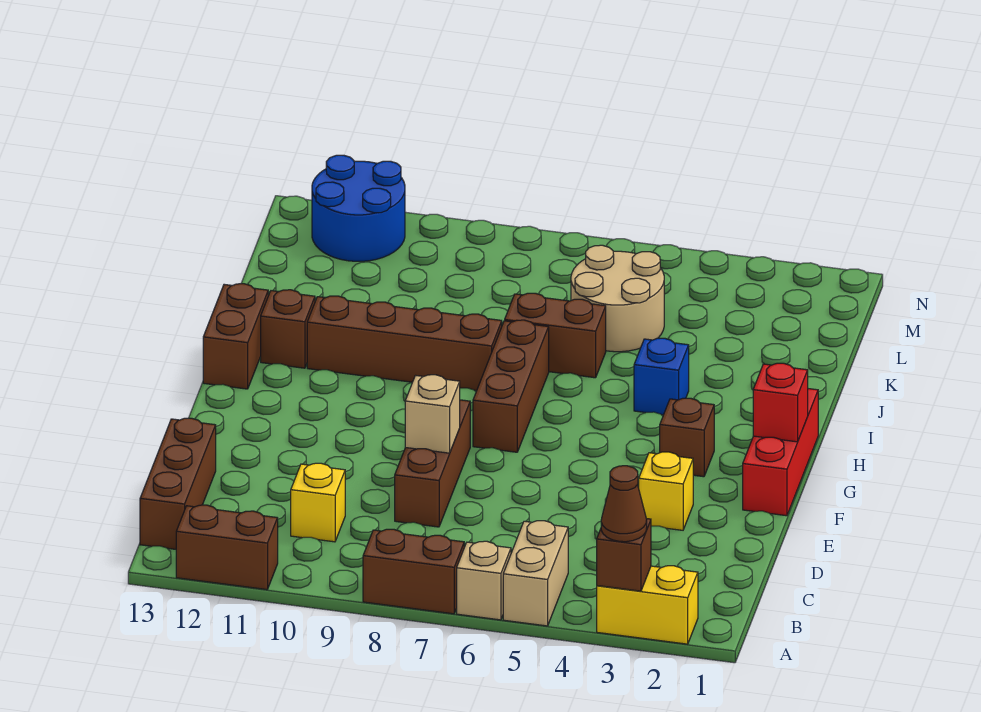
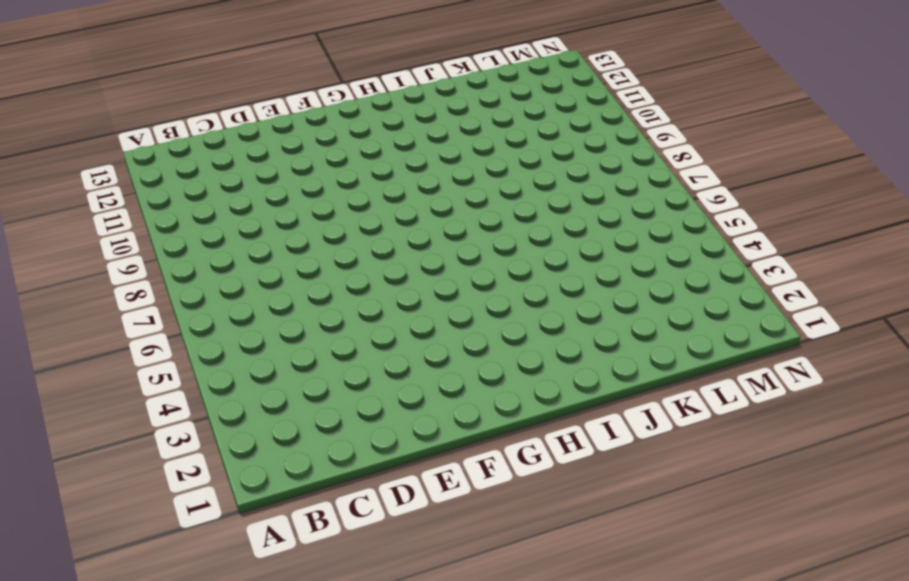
none -> yellow 1x2 brick [597,566,698,644]
none -> tan 1x2 brick [503,521,568,626]
none -> tan 1x1 brick [457,541,511,620]

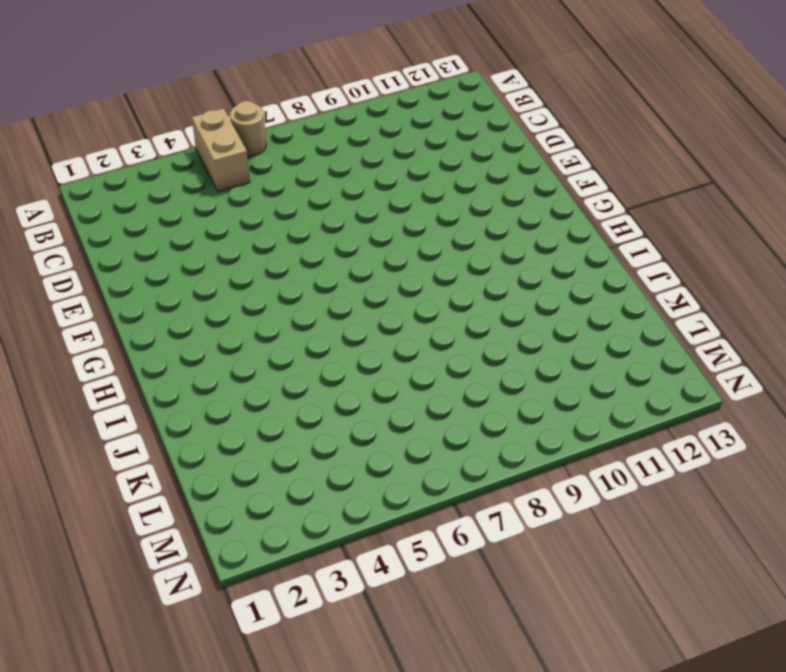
tan 1x1 round brick [230,101,266,157] -> tan 1x1 brick [457,541,511,620]
none -> yellow 1x2 brick [597,566,698,644]
none -> brown 1x2 brick [363,529,464,614]
none -> brown 1x2 brick [176,505,278,590]

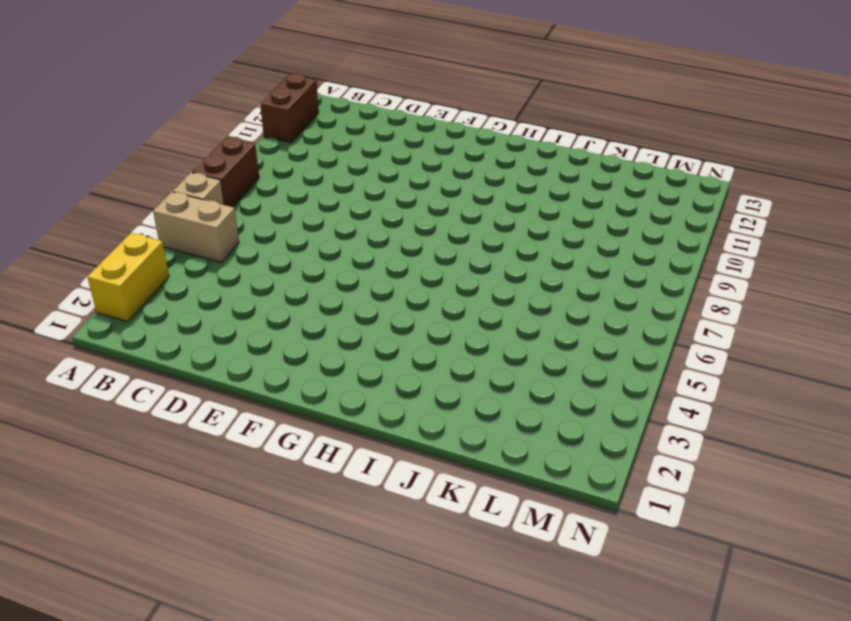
none -> brown 1x3 brick [140,418,216,549]
none -> yellow 1x1 brick [291,463,345,542]
none -> brown 1x3 brick [395,400,470,527]

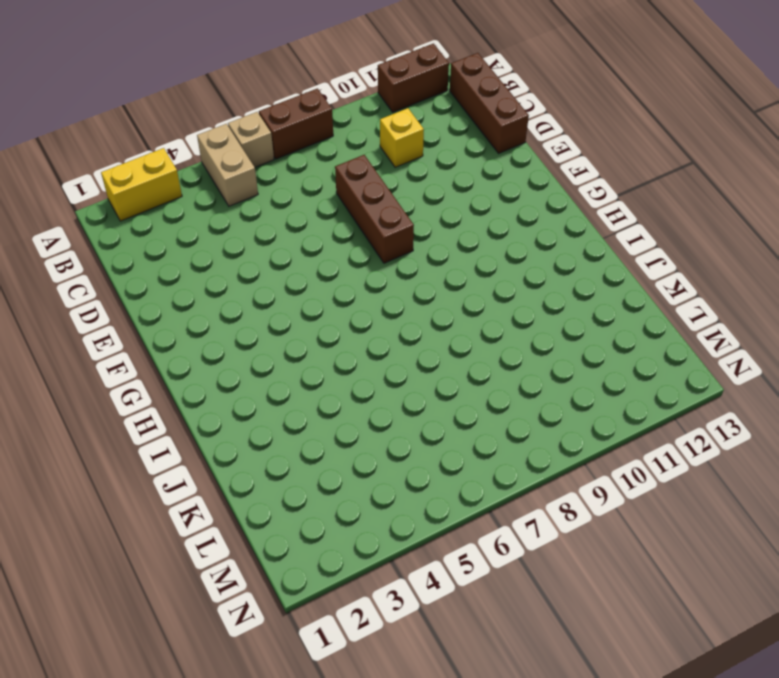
none -> yellow 1x1 brick [639,452,693,530]
none -> red 1x3 brick [743,389,818,516]
none -> brown 1x1 brick [660,398,714,477]

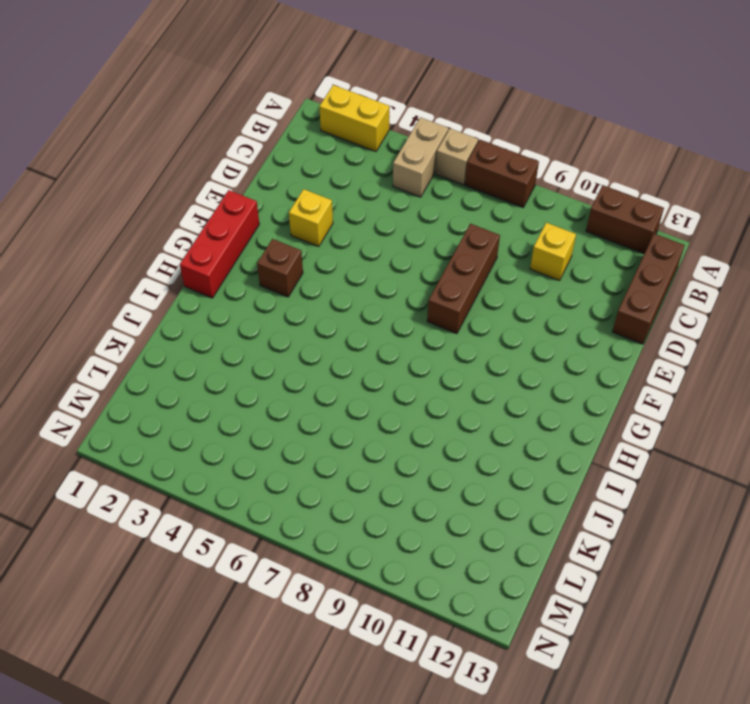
none -> brown 1x3 brick [473,320,549,452]
none -> brown 1x2 brick [203,284,268,389]
none -> blue 1x1 brick [634,338,689,415]

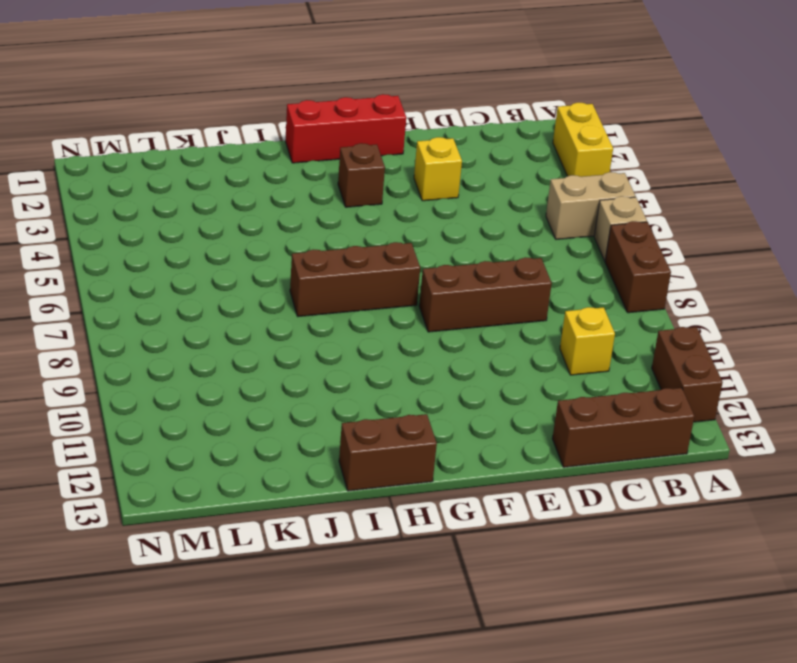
none -> blue 1x1 brick [634,338,689,415]
none -> brown 1x4 brick [307,296,502,391]
none -> brown 1x1 brick [261,290,315,368]

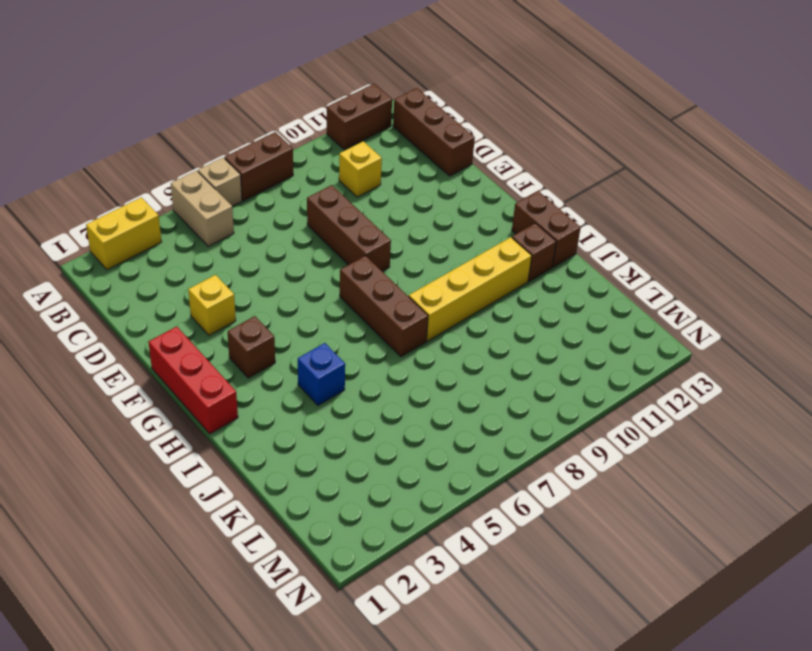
yellow 1x4 brick [409,237,532,341] -> brown 1x4 brick [307,296,502,391]
none -> brown 1x2 brick [505,293,606,378]
none -> tan 2x2 round brick [571,245,664,352]
none -> blue 2x2 round brick [312,155,405,261]

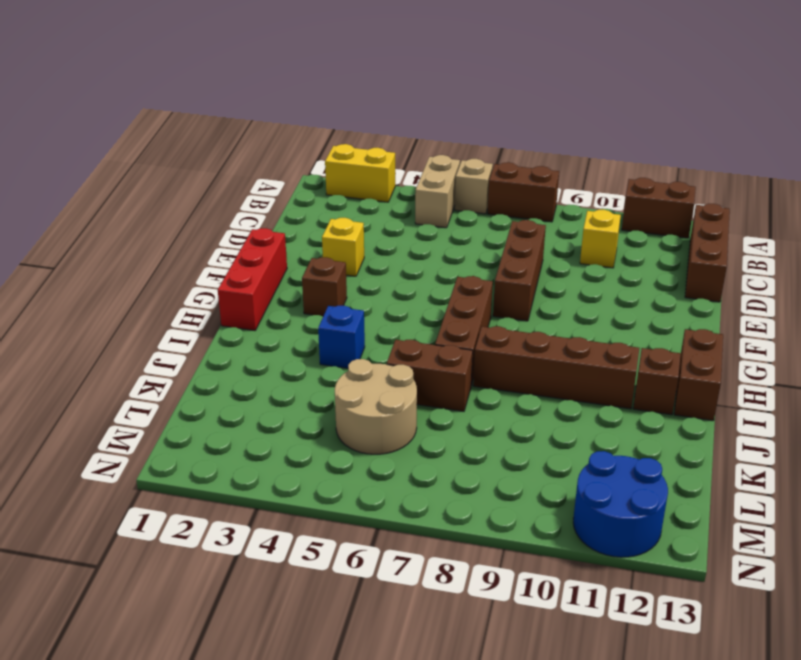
none -> brown 1x1 brick [597,519,651,591]
none -> tan 1x1 brick [405,375,460,453]
none -> red 1x1 brick [753,363,808,442]

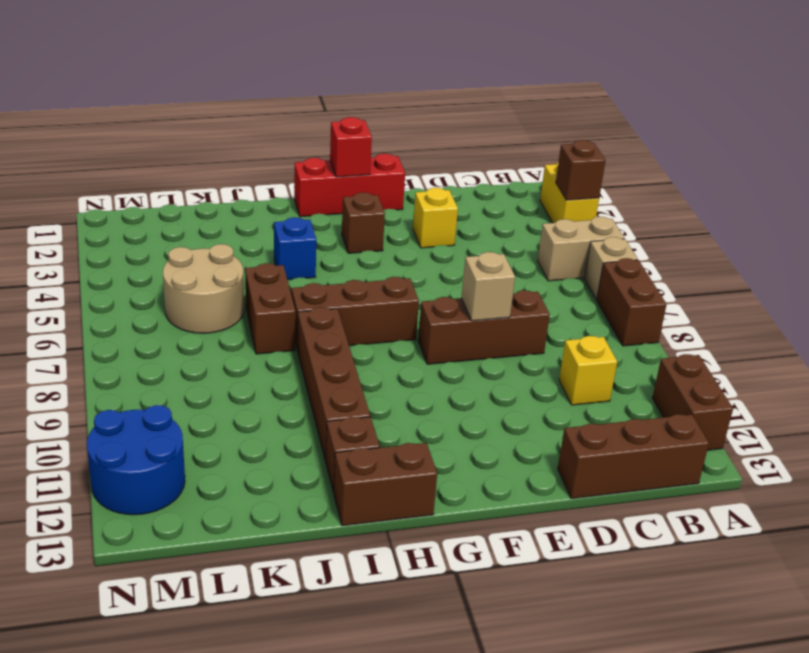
none -> brown 1x1 cone [601,466,647,542]

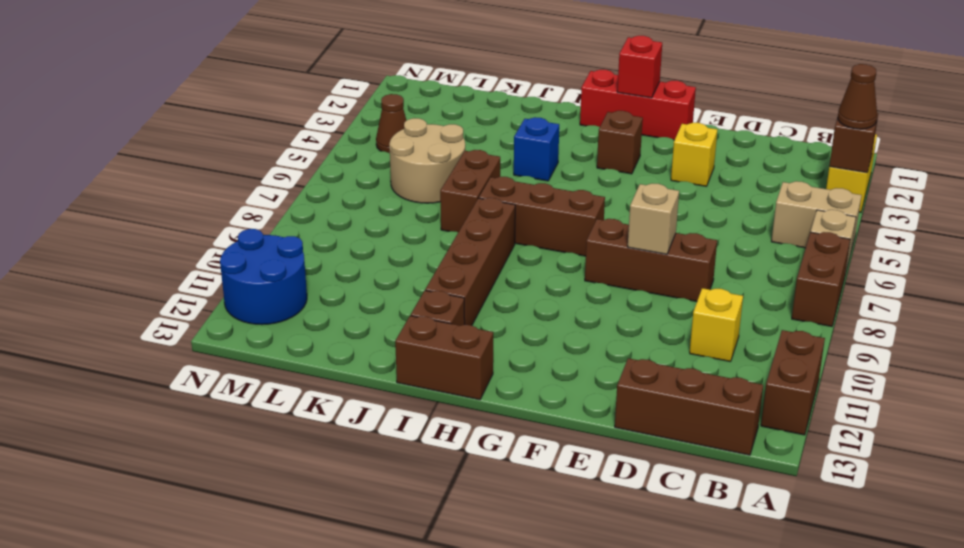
brown 1x1 cone [376,94,407,153] -> none

